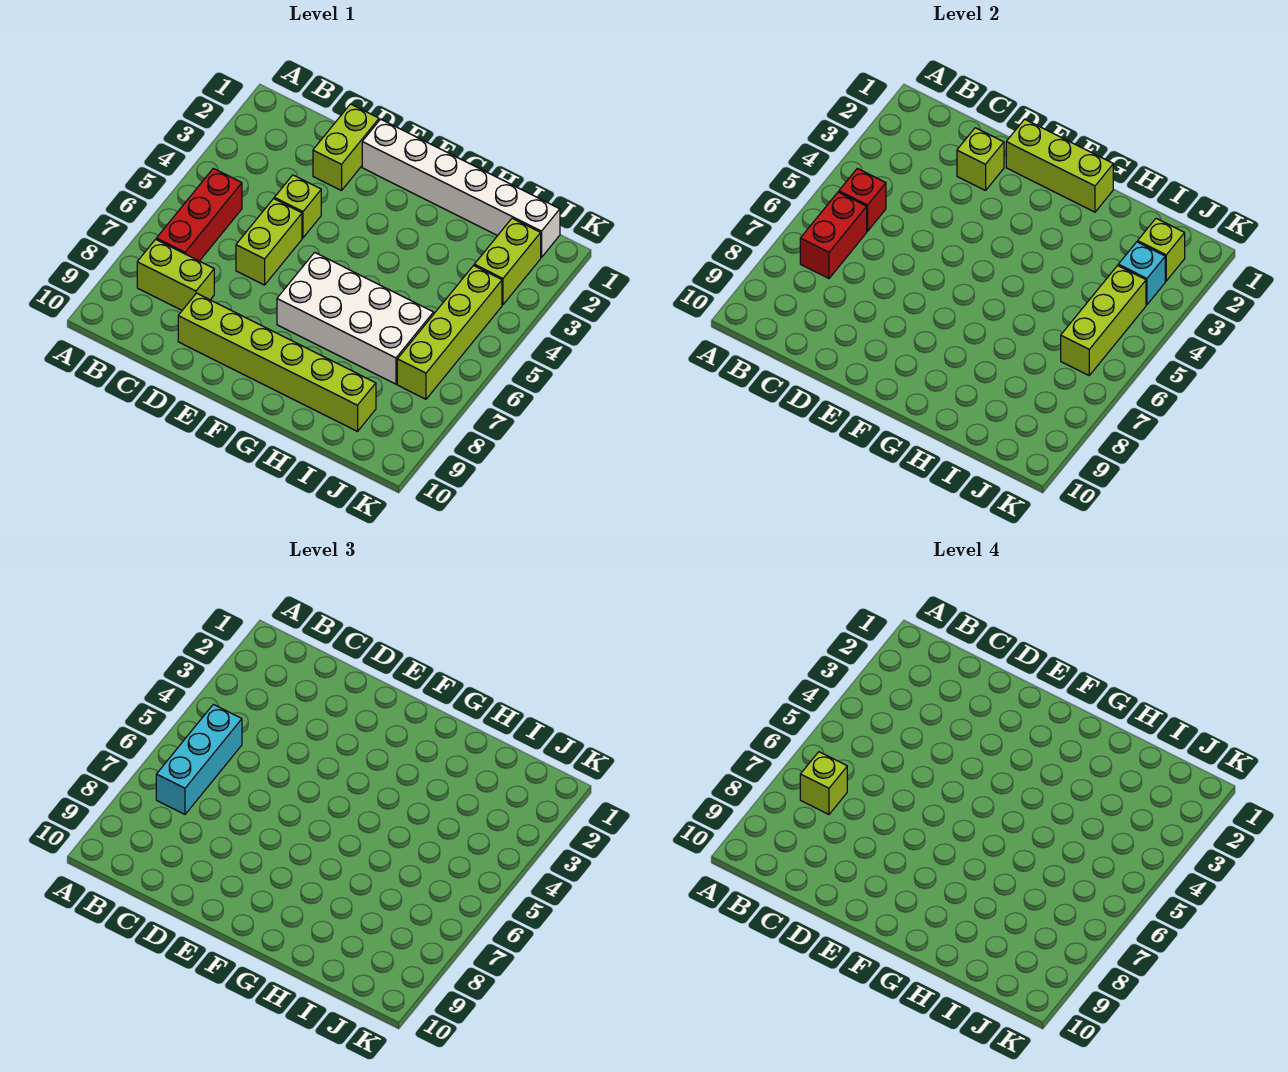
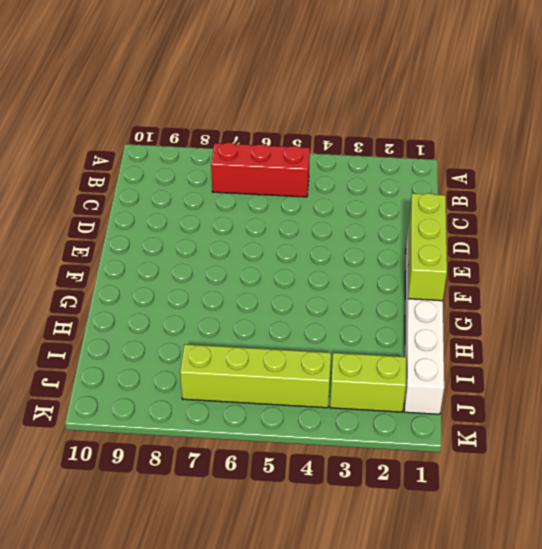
none -> lime 1x2 brick [137,239,214,310]
none -> lime 1x2 brick [313,104,379,191]
none -> lime 1x1 brick [274,175,321,238]

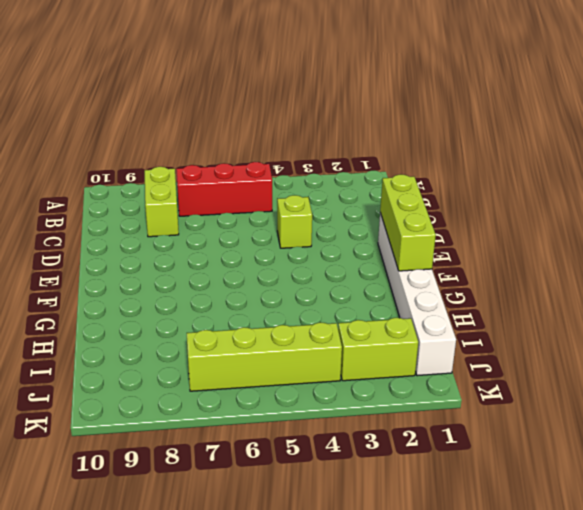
none -> lime 1x2 brick [313,104,379,191]
none -> lime 1x2 brick [236,199,302,285]
none -> lime 1x6 brick [178,293,376,432]

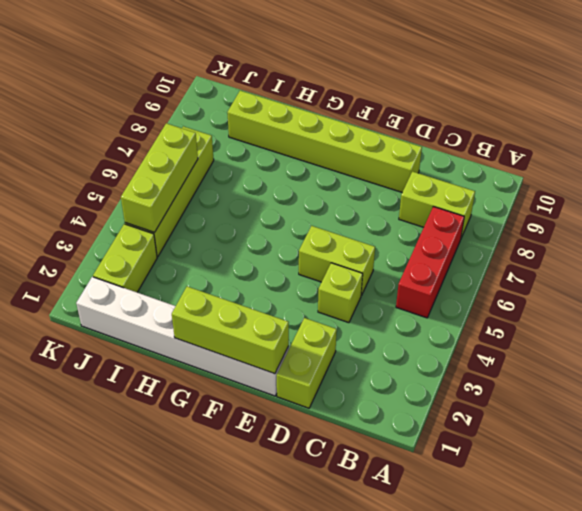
lime 1x2 brick [299,226,375,296] -> lime 1x2 brick turned to [236,199,302,285]
none -> white 2x4 brick [277,252,434,384]
none -> red 1x1 brick [839,168,886,231]
none -> red 1x2 brick [800,192,867,278]

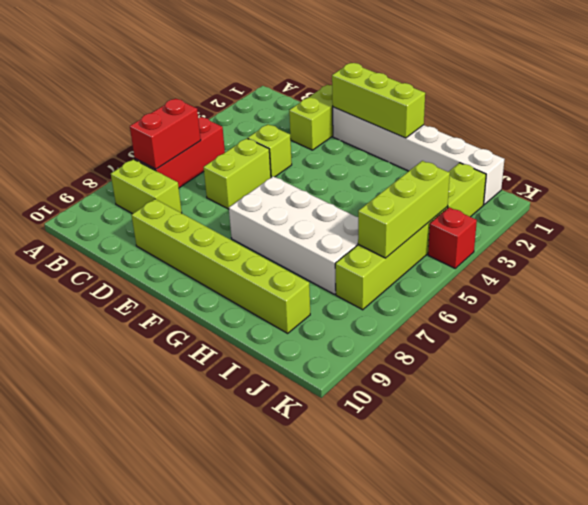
red 1x1 brick [428,207,477,268] -> red 1x1 brick moved to [839,168,886,231]
none -> lime 1x1 brick [957,128,1004,191]
none -> lime 1x1 brick [1138,218,1185,281]
none -> cyan 1x1 brick [1118,242,1165,305]

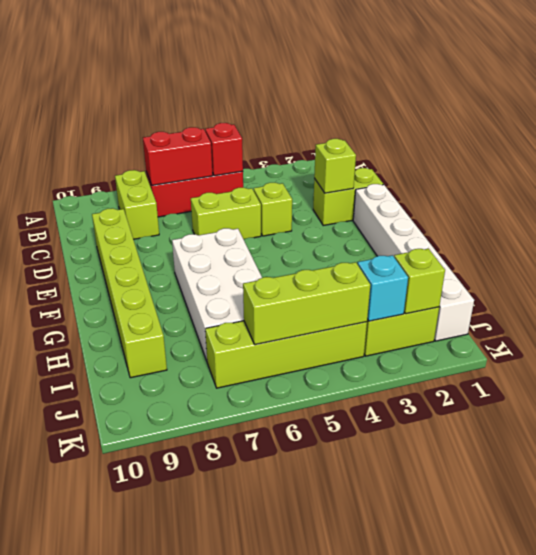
none -> lime 1x3 brick [1006,119,1113,212]
none -> cyan 1x3 brick [156,704,242,814]
none -> lime 1x1 brick [800,752,847,814]

